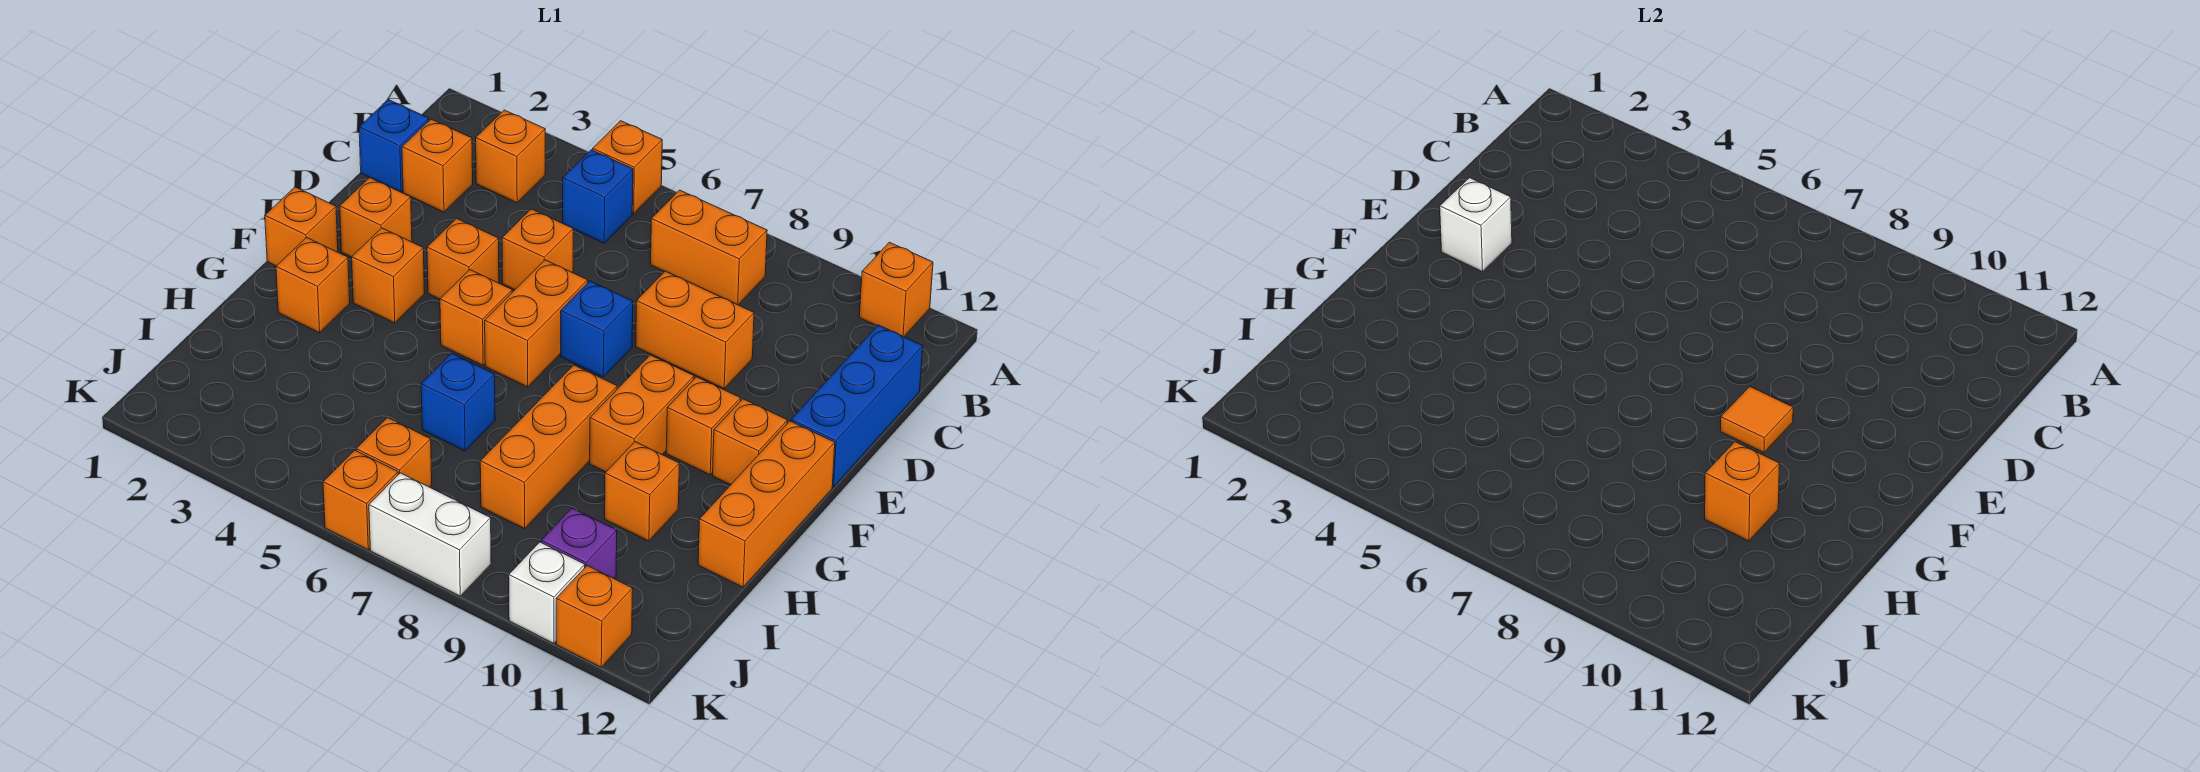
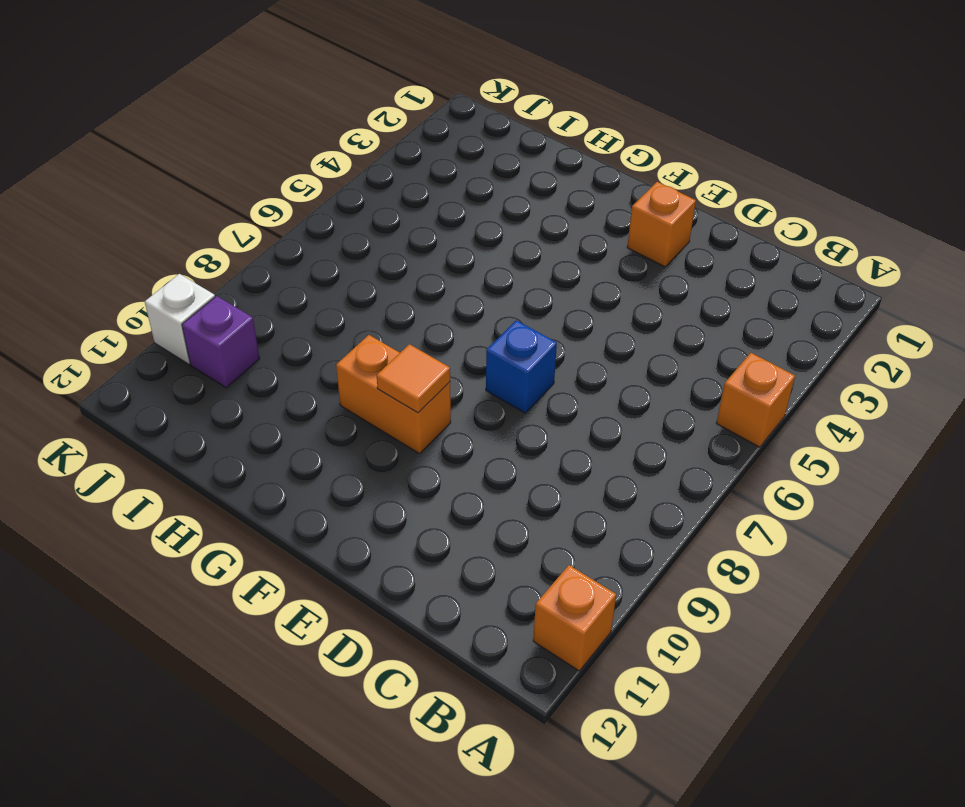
none -> orange 1x1 brick [476,110,545,203]
none -> blue 1x1 brick [563,150,633,243]
none -> orange 1x2 brick [651,190,767,305]
none -> blue 1x1 brick [359,100,429,192]

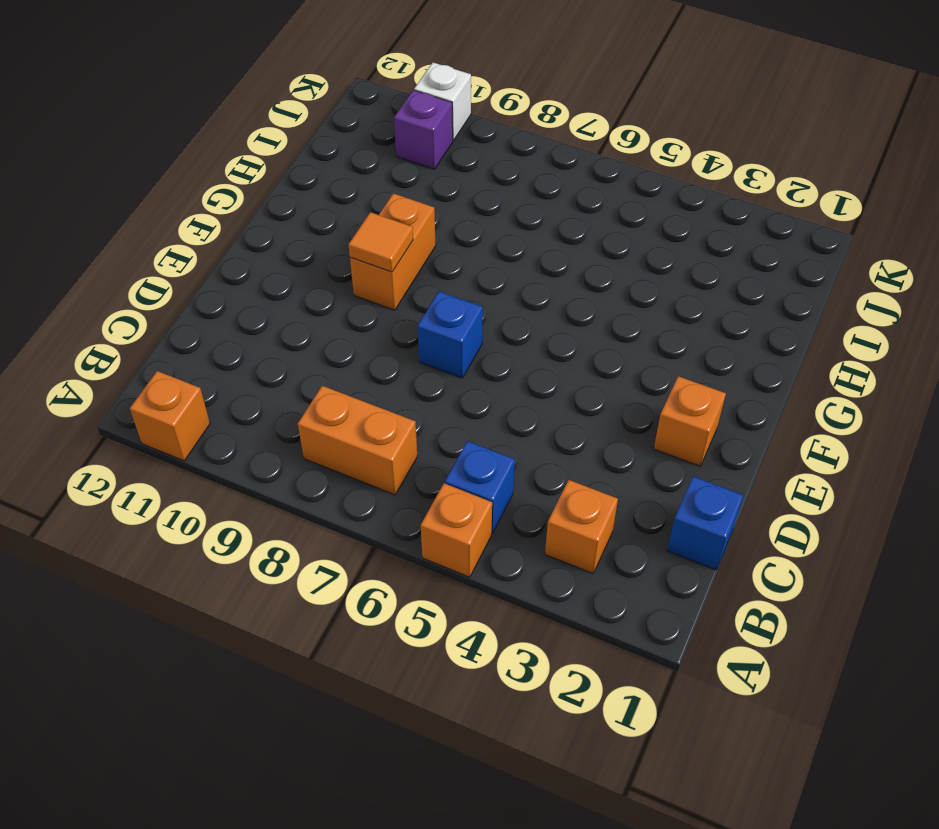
none -> orange 1x1 brick [402,119,473,212]
none -> blue 1x3 brick [791,325,923,487]
none -> orange 1x1 brick [502,209,573,290]
none -> orange 1x2 brick [636,271,754,389]

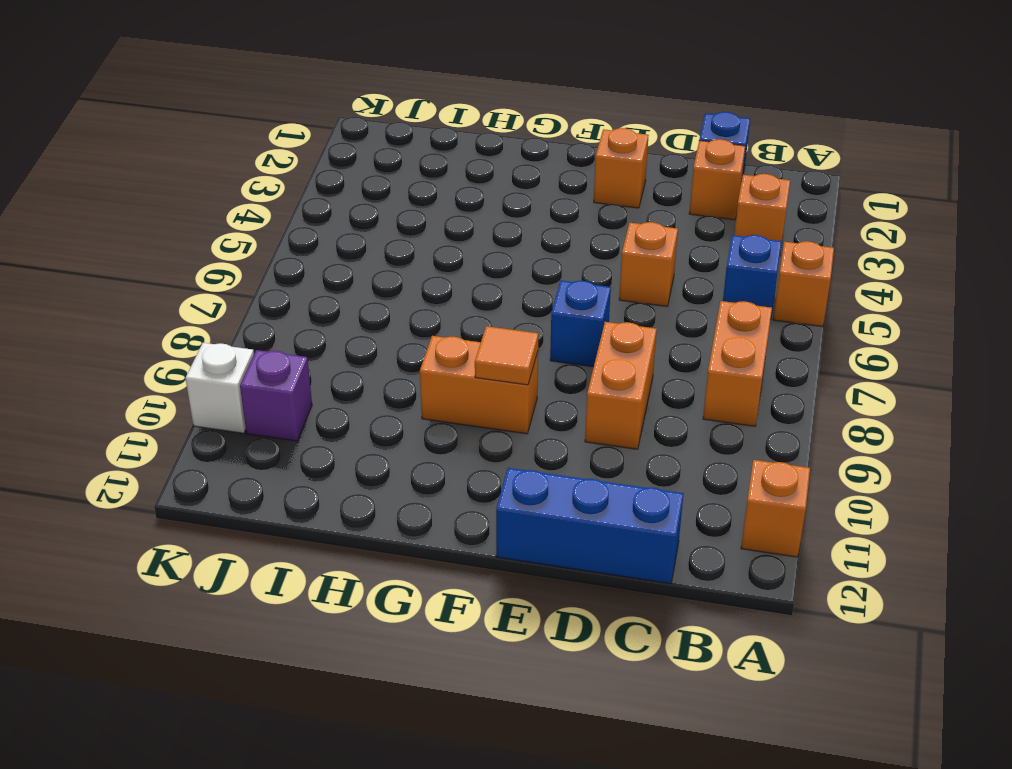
none -> orange 1x1 brick [427,218,499,299]
none -> orange 1x2 brick [485,260,588,387]
none -> orange 1x1 brick [265,187,338,266]
none -> orange 1x1 brick [352,228,425,323]

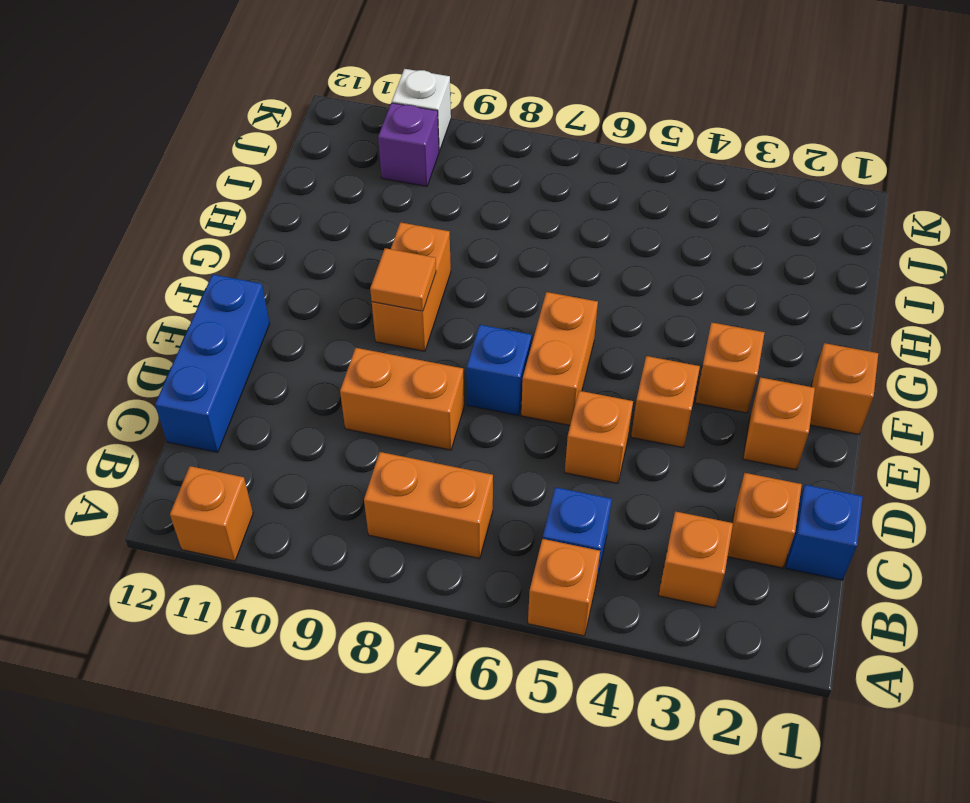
none -> orange 1x1 brick [440,270,512,365]
none -> orange 1x1 brick [666,377,741,475]
none -> orange 1x1 brick [713,399,788,485]
none -> orange 1x3 brick [698,421,835,587]

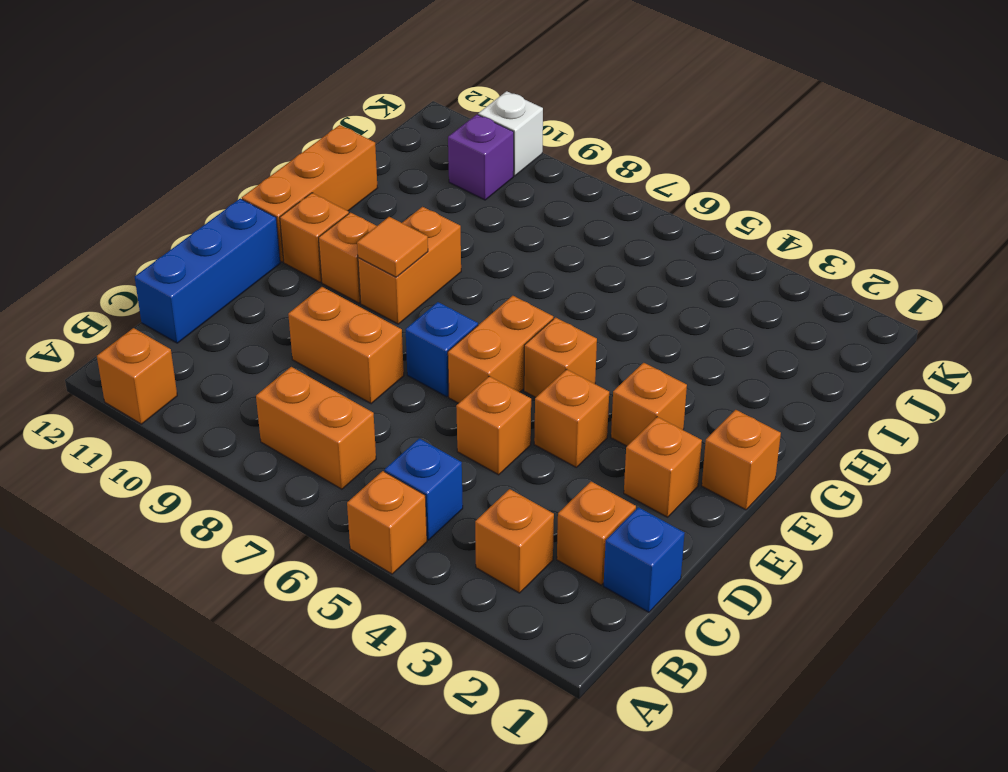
none -> orange 1x1 brick [276,238,350,333]
none -> orange 1x3 brick [480,365,617,529]
none -> blue 1x1 brick [421,353,495,451]
none -> orange 1x1 brick [605,442,680,541]

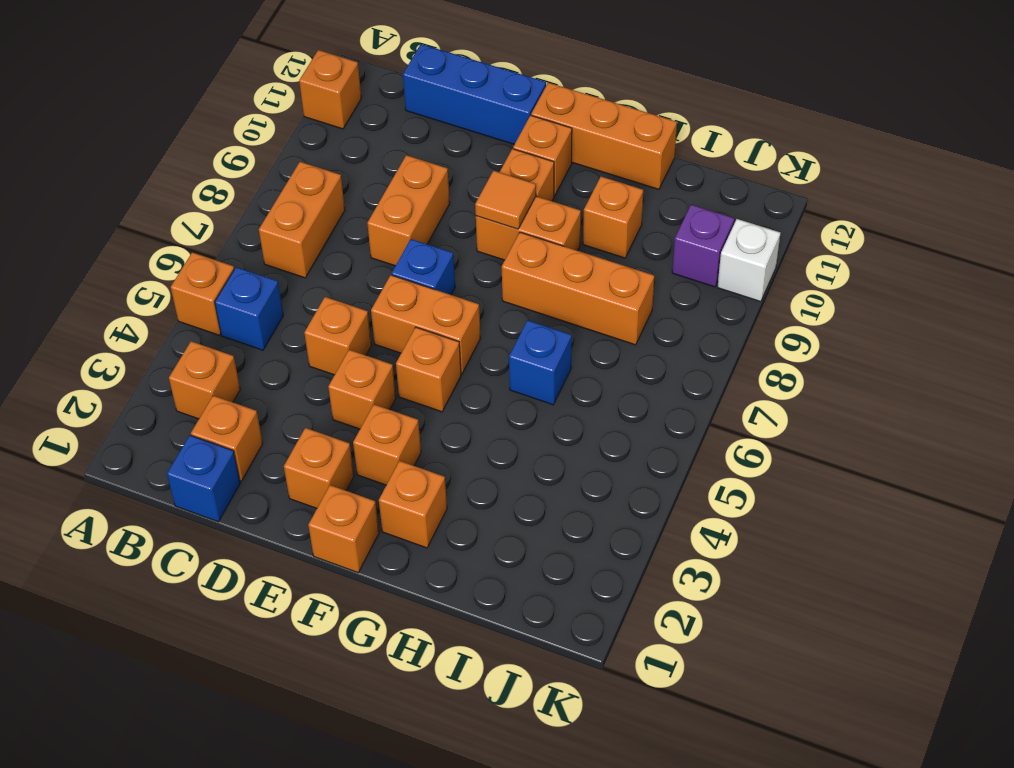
none -> orange 1x1 brick [356,418,432,487]
none -> orange 1x1 brick [323,450,398,550]
none -> white 1x2 brick [369,473,491,596]
none -> orange 1x1 brick [556,566,633,667]

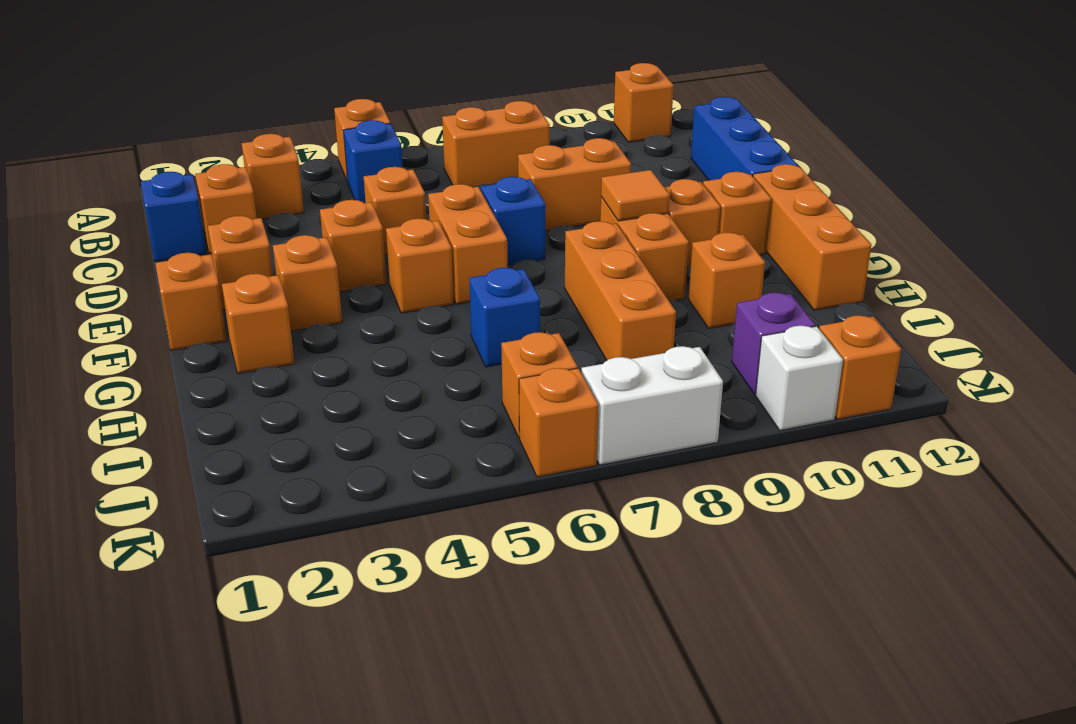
none -> white 1x1 brick [1440,178,1512,272]
none -> orange 1x1 brick [1705,442,1780,541]

